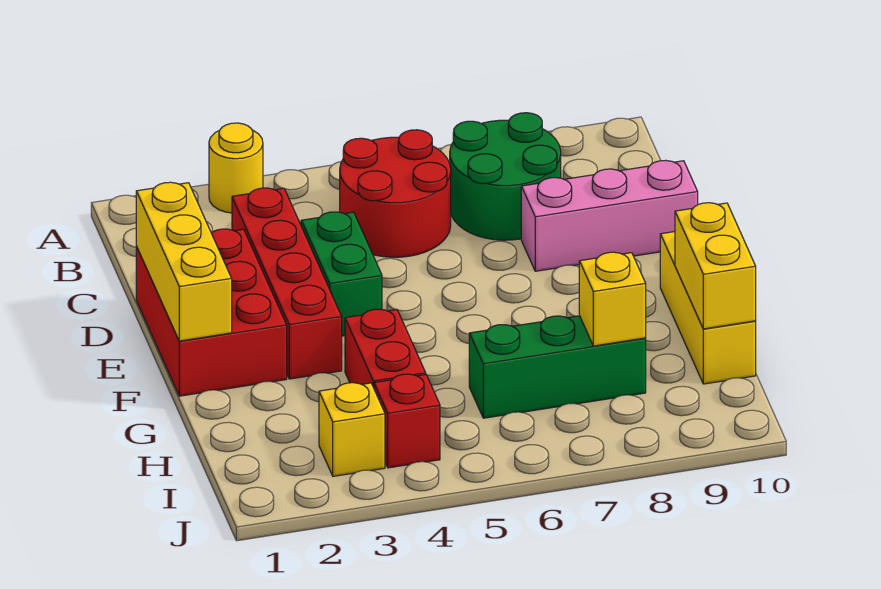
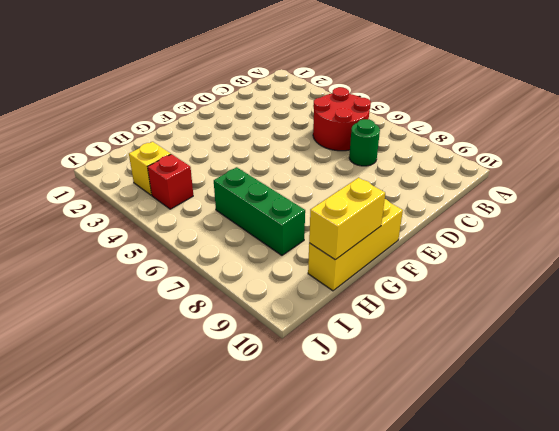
green 1x1 round brick [349,119,380,166] -> green 2x2 round brick [450,113,561,240]
none -> yellow 1x1 round brick [209,123,263,213]
none -> red 1x4 brick [232,188,342,379]
none -> red 2x3 brick [136,229,287,396]

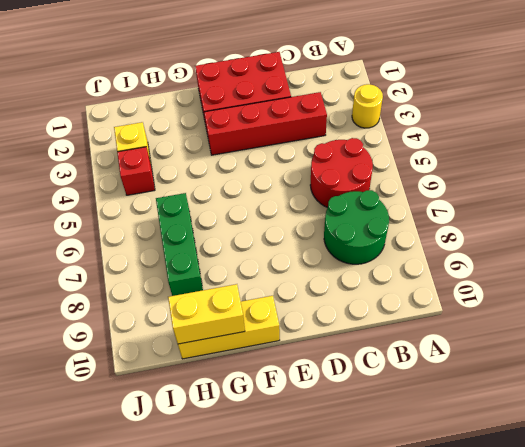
none -> green 1x2 brick [301,212,382,336]
none -> pink 1x3 brick [521,160,698,271]
none -> red 1x2 brick [345,309,426,388]

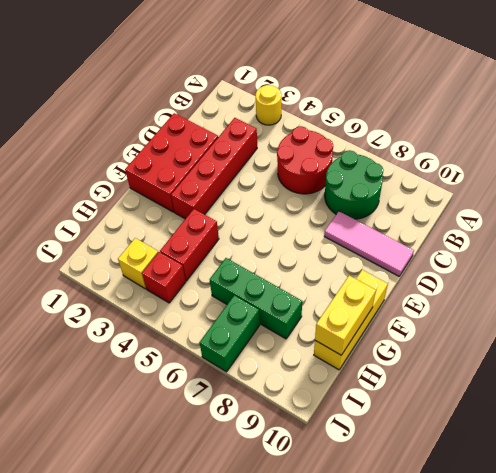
pink 1x3 tile [324,211,414,276] -> pink 1x3 brick [521,160,698,271]
green 1x2 brick [199,295,260,372] -> green 1x2 brick moved to [301,212,382,336]
none -> yellow 1x3 brick [136,182,232,341]
none -> yellow 1x1 brick [579,252,646,346]

